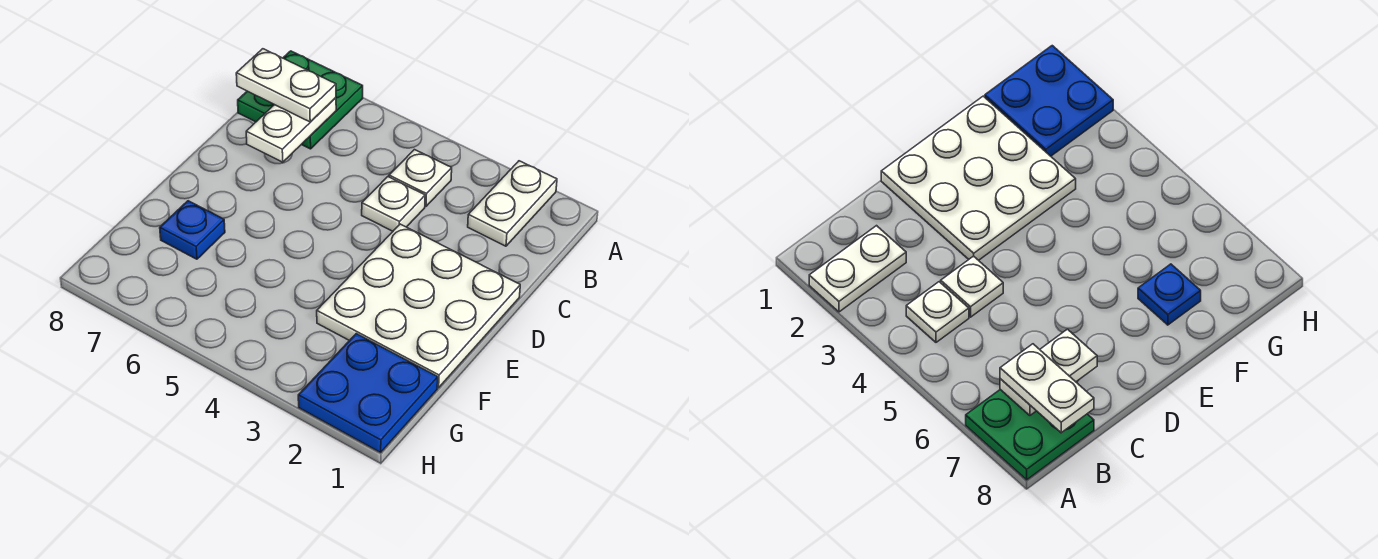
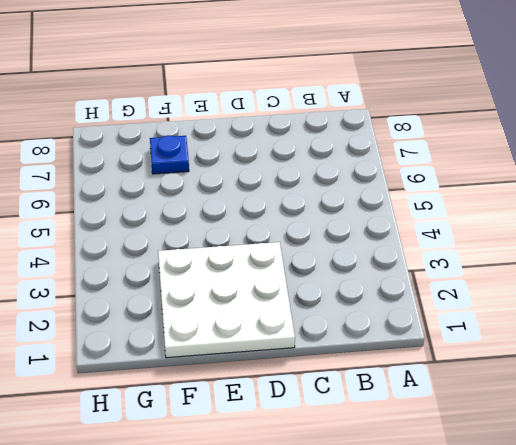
none -> white 1x2 plate [468,161,557,246]
none -> green 2x2 plate [238,51,363,149]

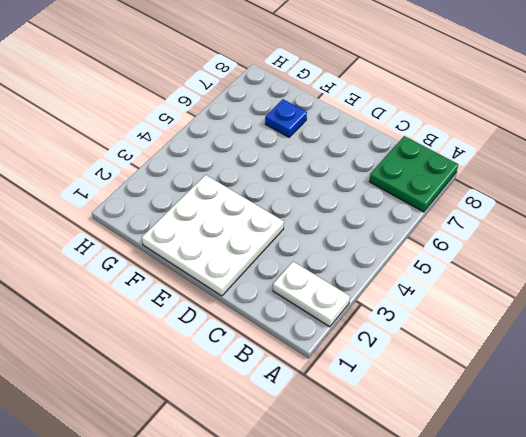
none -> white 1x1 plate [389,150,452,206]
none -> white 1x1 plate [362,177,425,231]

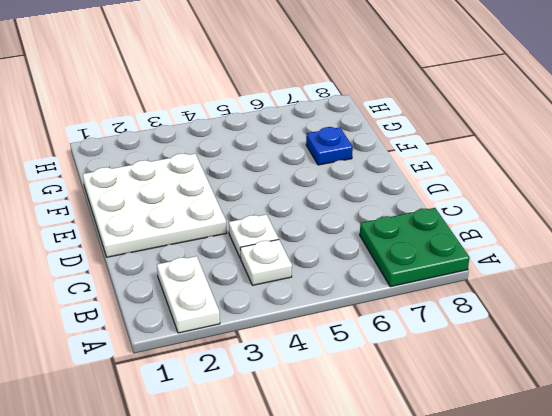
none -> blue 2x2 plate [298,334,438,452]
none -> white 1x2 plate [246,98,336,162]

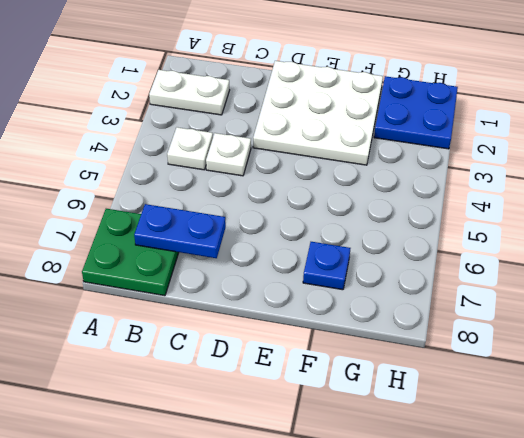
blue 1x2 plate [134,204,226,258] -> white 1x2 plate [246,98,336,162]
none -> white 1x2 plate [236,49,336,122]

